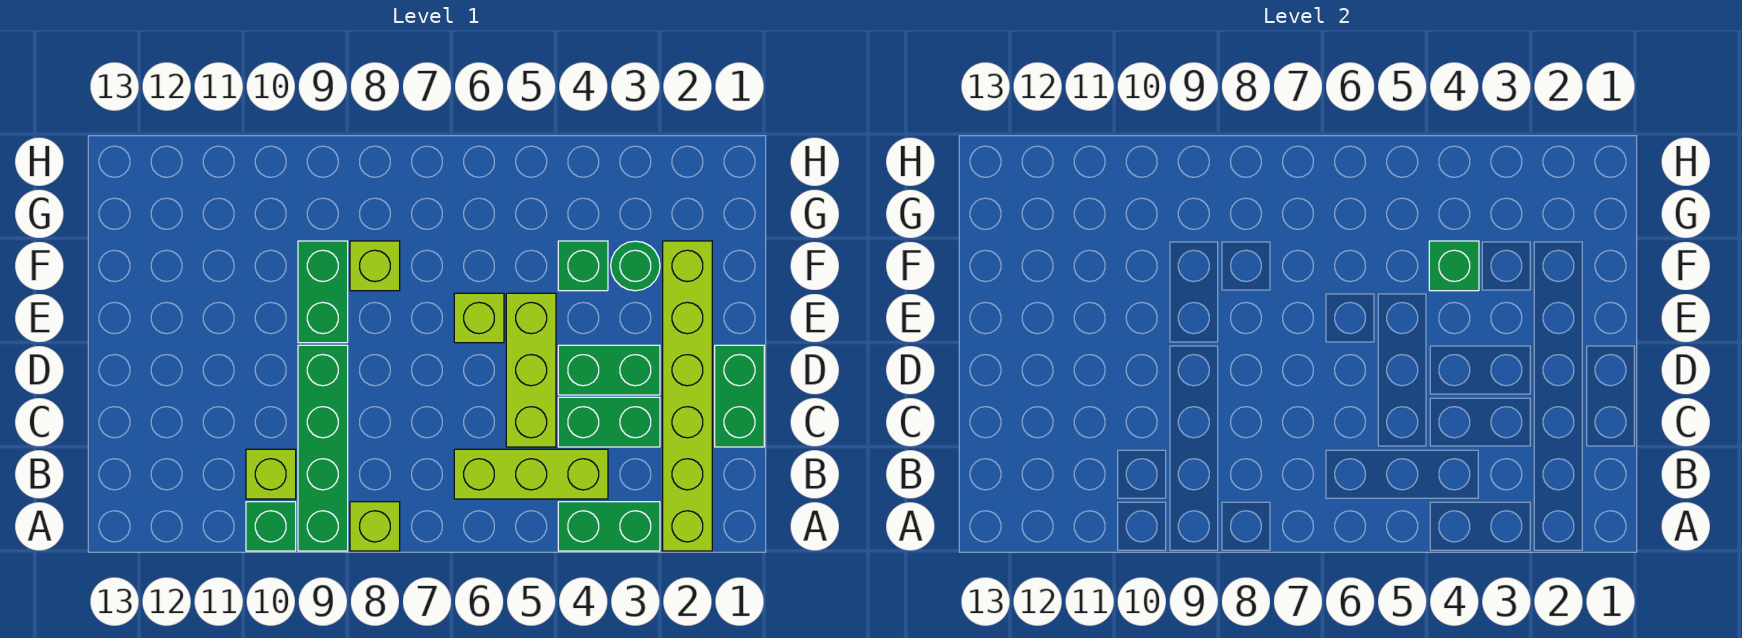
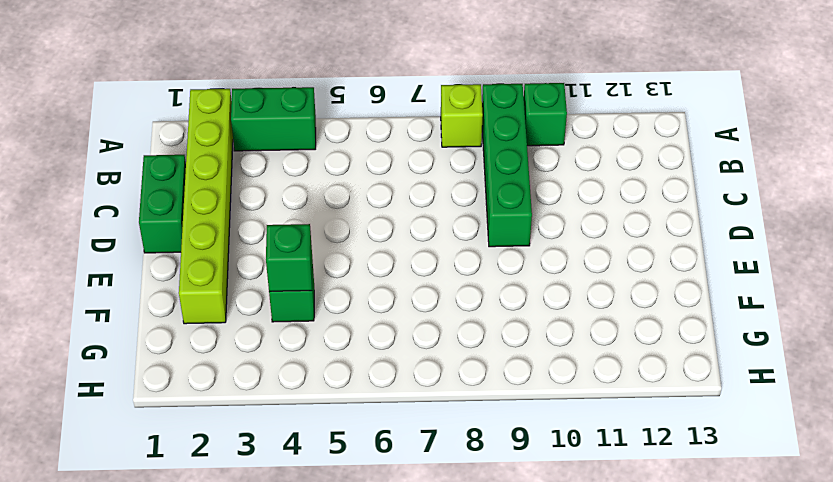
none -> lime 1x3 brick [454,449,608,499]
none -> lime 1x1 brick [246,449,296,499]
none -> green 1x2 brick [558,397,660,447]

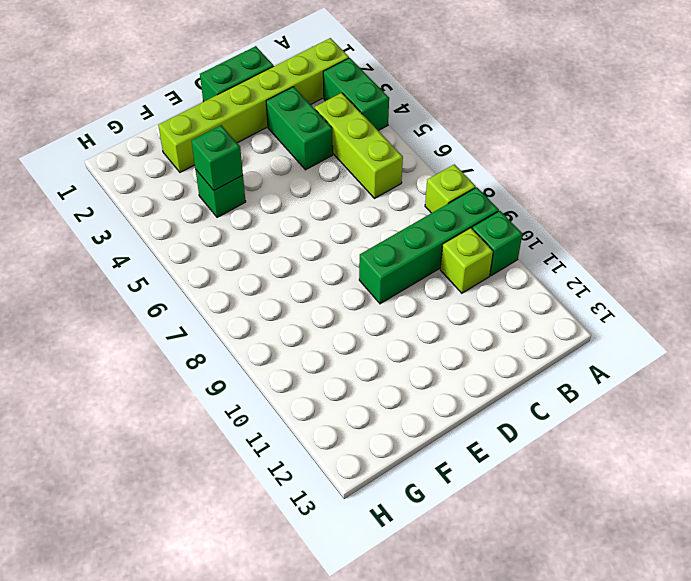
none -> lime 1x3 brick [506,293,556,447]
none -> green 1x2 brick [558,345,660,395]
none -> lime 1x1 brick [454,293,504,343]

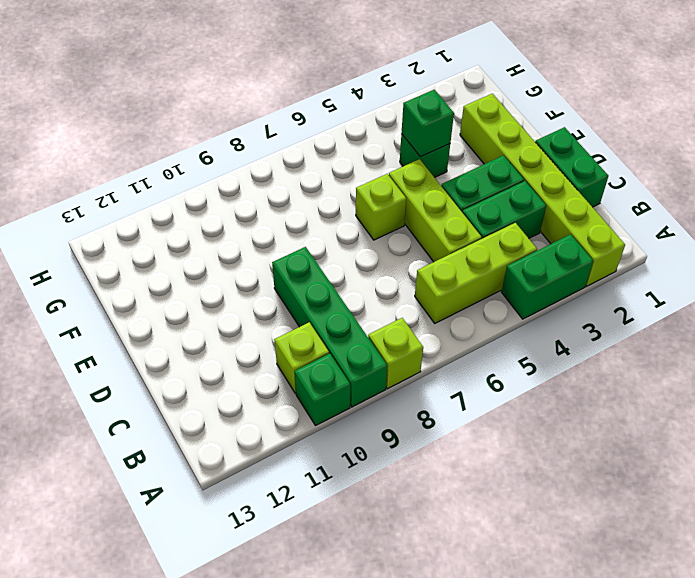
none -> green 1x2 brick [298,241,348,343]
none -> green 1x1 round brick [611,241,660,291]
none -> lime 1x1 brick [350,241,400,291]

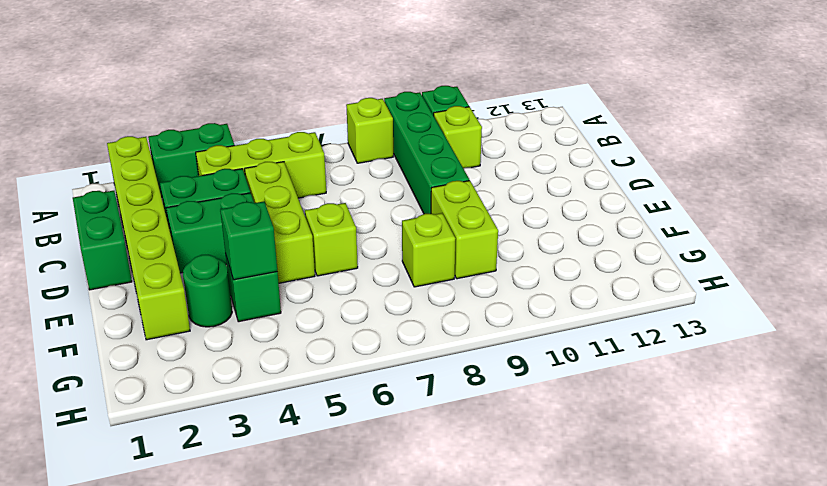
lime 1x2 brick [431,181,498,279] -> green 1x2 brick [298,241,348,343]

